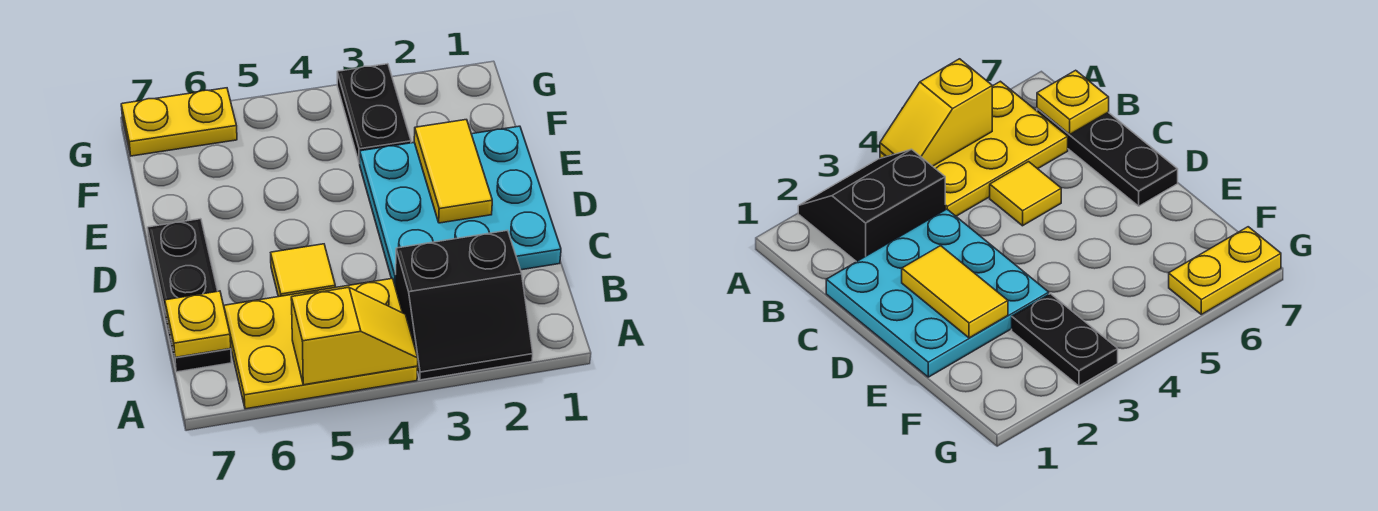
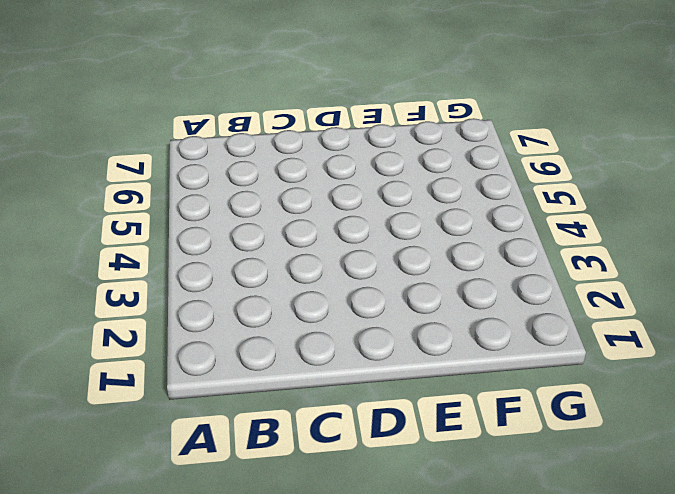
none -> black 2x2 slope [395,230,533,380]
none -> yellow 2x3 plate [224,278,418,409]

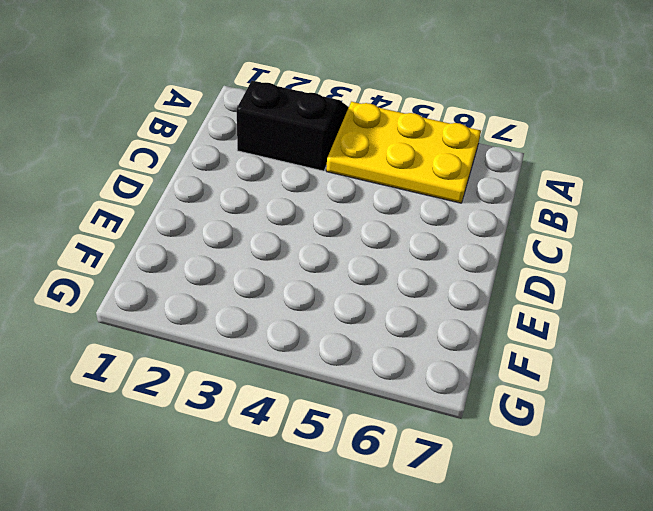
none -> black 1x3 plate [147,219,232,372]
none -> cyan 3x3 plate [360,126,561,284]

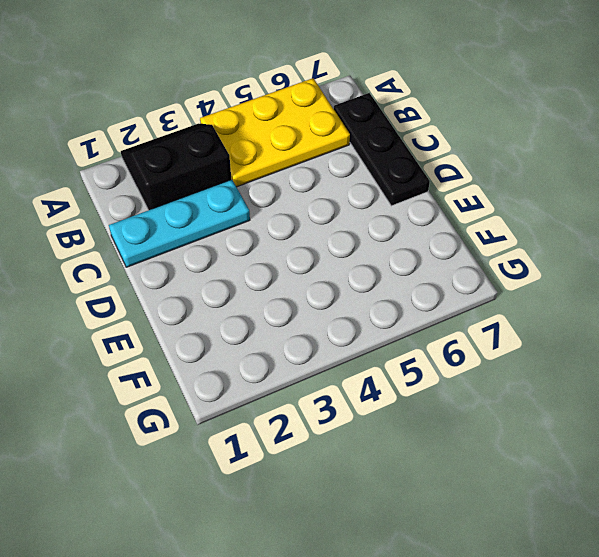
cyan 1x3 plate [109,180,250,267] -> cyan 3x3 plate [360,126,561,284]
none -> yellow 1x1 tile [271,244,335,297]
none -> black 1x2 plate [337,64,411,163]

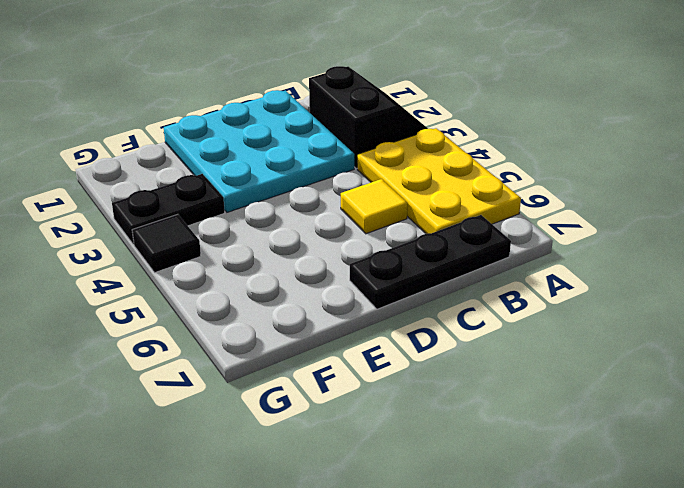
black 1x1 tile [132,214,201,272] -> none
none -> yellow 1x2 plate [121,88,237,156]
none -> yellow 1x2 slope [291,287,418,385]

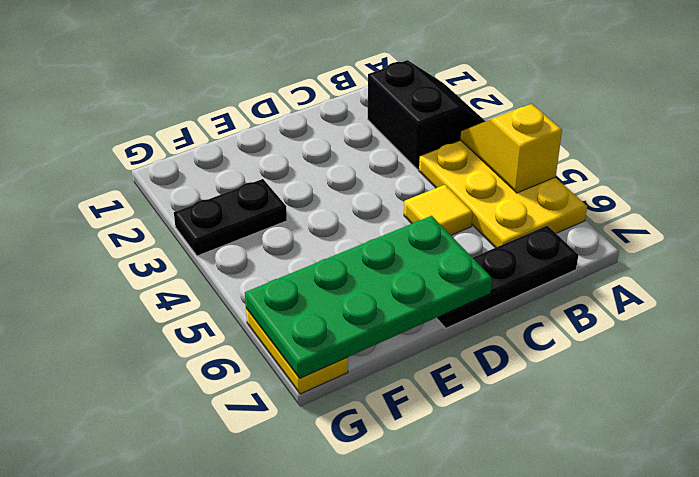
green 2x4 plate [245,216,492,378] -> none
none -> cyan 3x3 plate [360,126,561,284]
none -> yellow 1x1 plate [165,291,231,357]

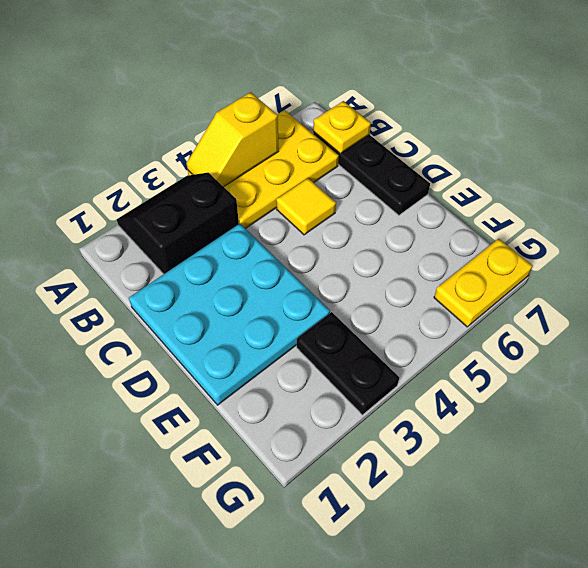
none -> yellow 1x2 tile [414,120,492,223]

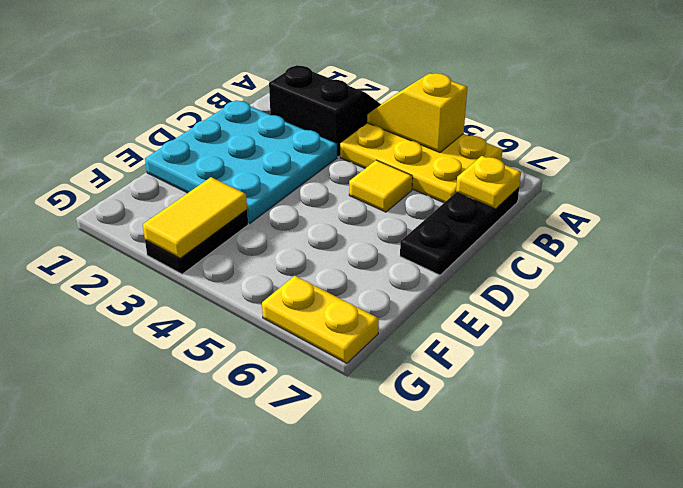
yellow 1x2 tile [143,177,247,258] -> yellow 1x2 tile moved to [414,120,492,223]

